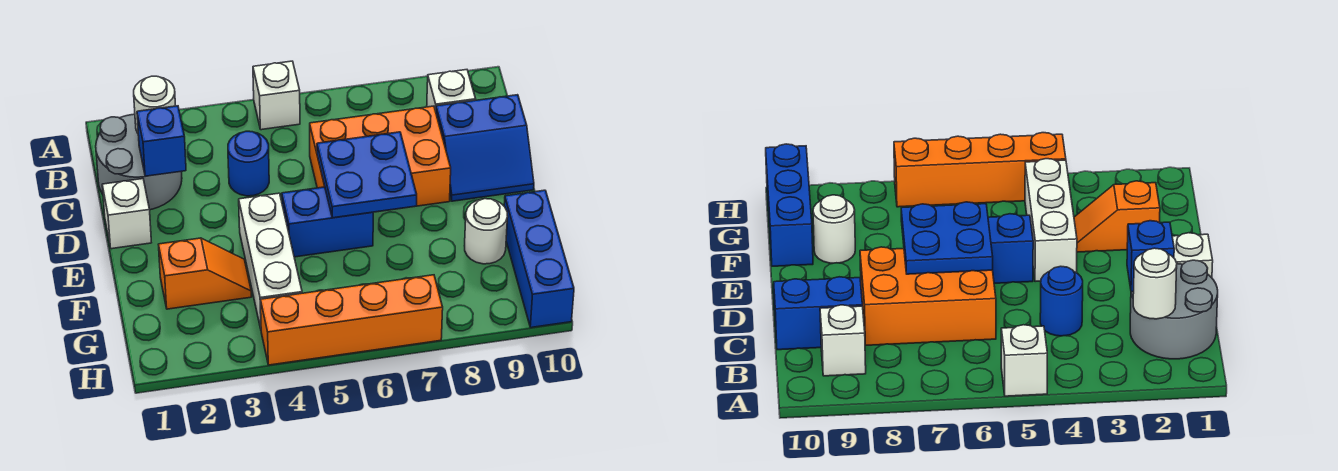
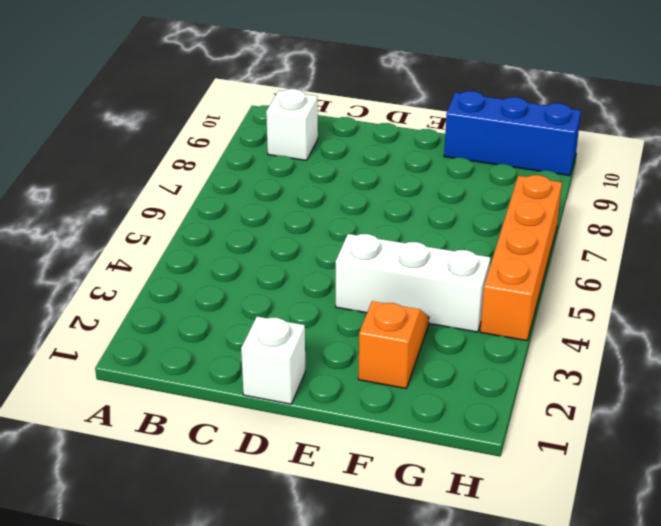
none -> white 1x1 brick [253,61,300,130]
none -> grey 2x2 round brick [96,114,182,210]
none -> blue 1x1 round brick [228,131,269,196]

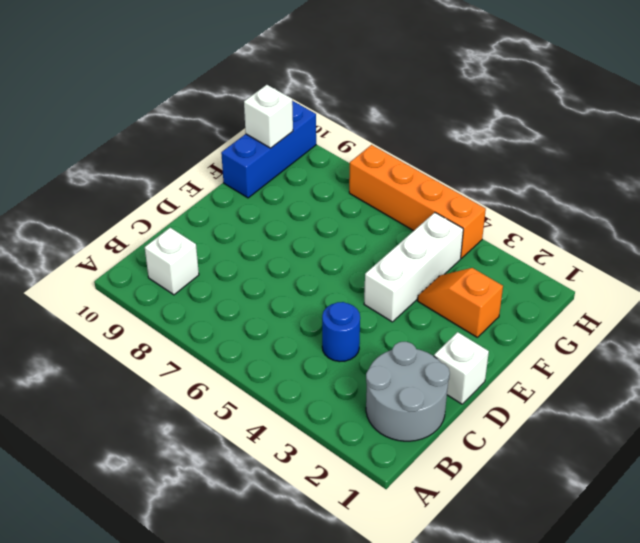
white 1x1 brick [244,85,293,148] -> white 1x1 brick moved to [253,61,300,130]
none -> orange 2x3 brick [310,106,451,212]
none -> blue 2x2 slope [436,95,534,201]
none -> blue 1x2 brick [282,187,373,257]

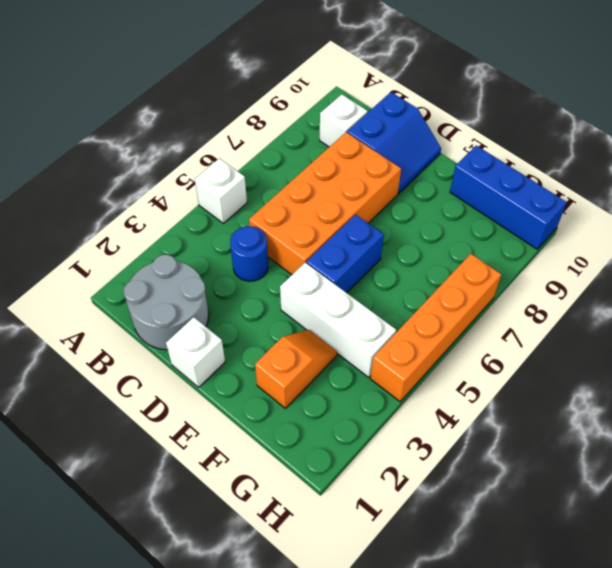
orange 2x4 brick [249,132,401,275] -> orange 2x3 brick [310,106,451,212]
none -> white 1x1 round brick [465,199,508,264]
none -> white 1x1 round brick [134,76,176,133]
none -> blue 1x1 brick [137,106,186,176]

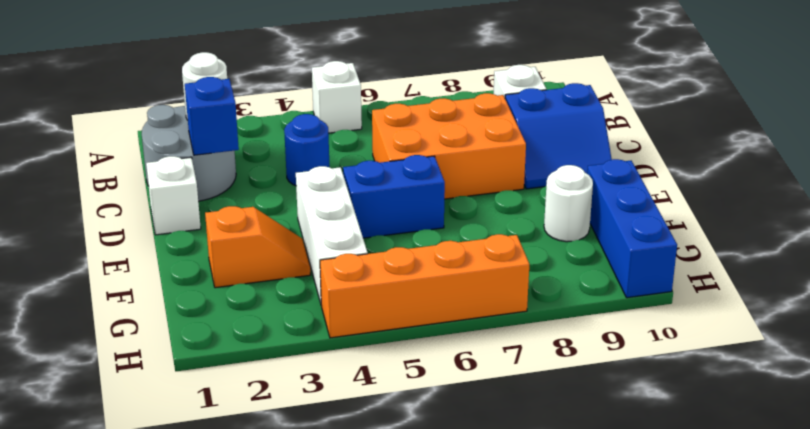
none -> blue 2x2 plate [317,132,417,218]

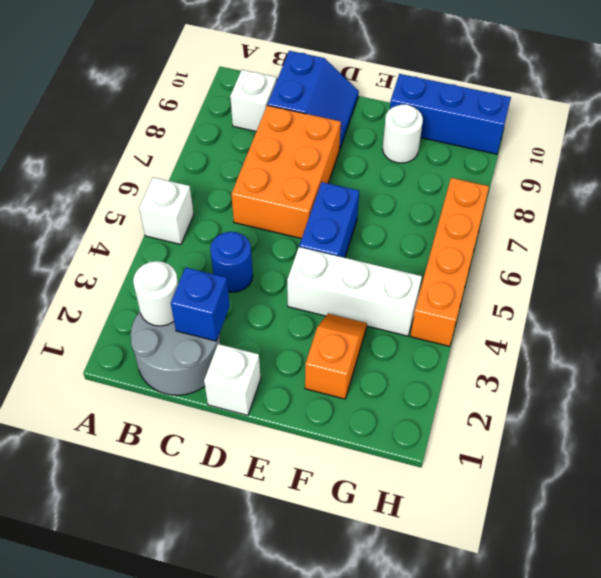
none -> blue 2x2 plate [317,132,417,218]

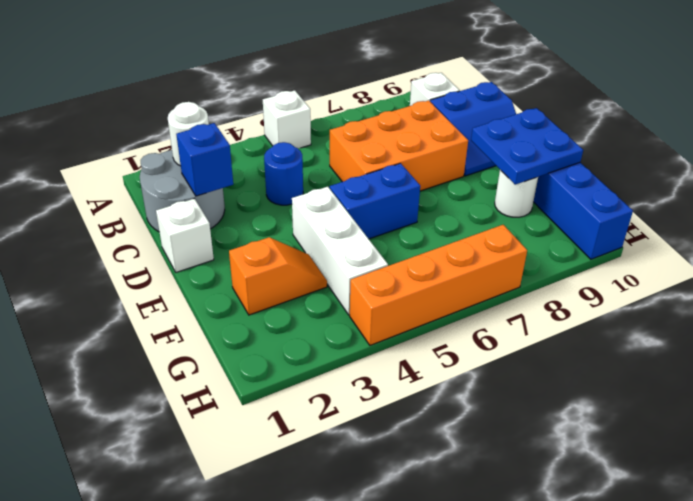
blue 2x2 plate [471,108,583,185] -> blue 2x2 plate moved to [317,132,417,218]

